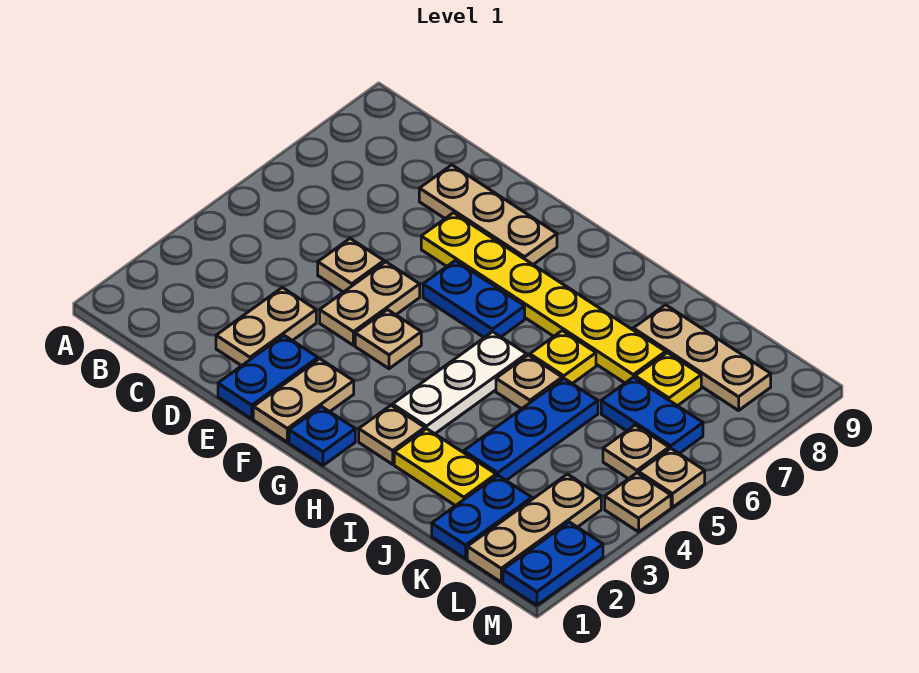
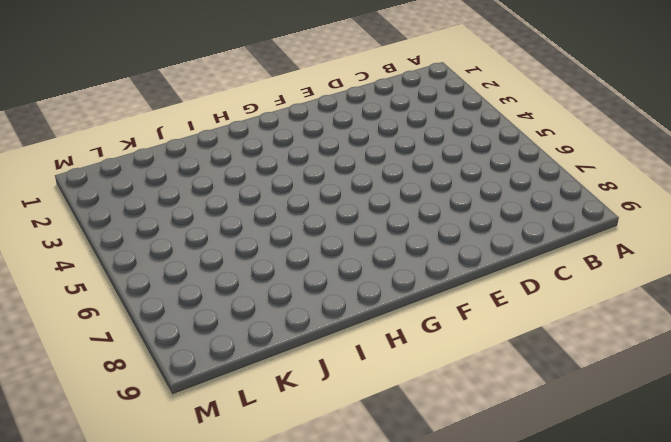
none -> tan 1x2 plate [216,288,316,366]
none -> tan 1x1 plate [318,239,384,292]
none -> tan 1x3 plate [419,165,557,264]

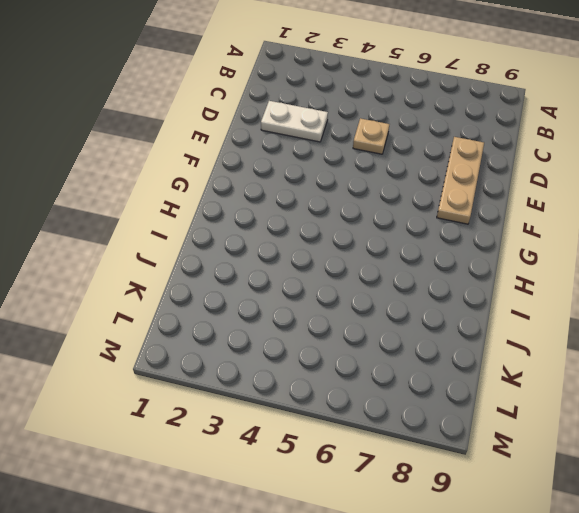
white 1x2 plate [261,101,328,142] -> tan 1x2 plate [216,288,316,366]
none -> blue 1x2 plate [218,336,318,419]
none -> tan 1x2 plate [320,262,420,345]
none -> yellow 1x6 plate [421,213,666,383]

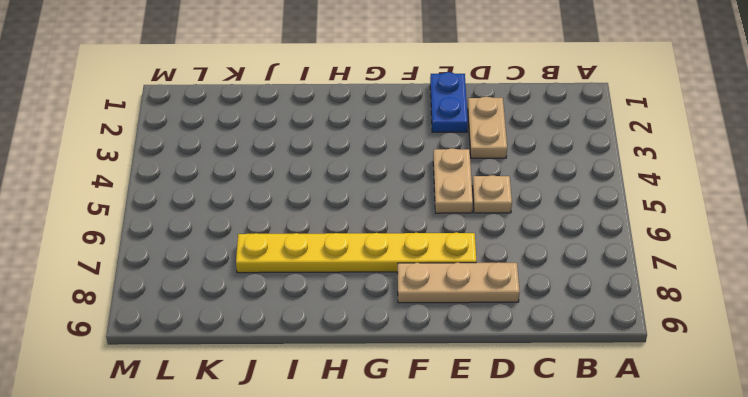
none -> tan 1x2 plate [253,359,354,442]
none -> tan 1x1 plate [355,310,421,369]
none -> blue 1x2 plate [423,261,525,337]

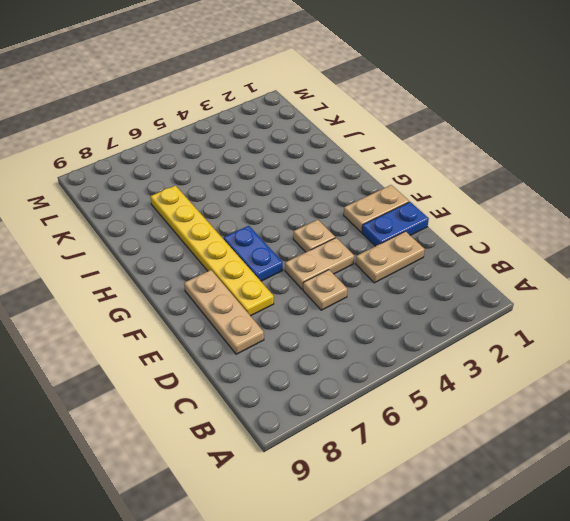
none -> blue 1x1 plate [289,407,355,465]
none -> tan 1x1 plate [359,405,425,464]
none -> white 1x3 plate [393,332,527,434]

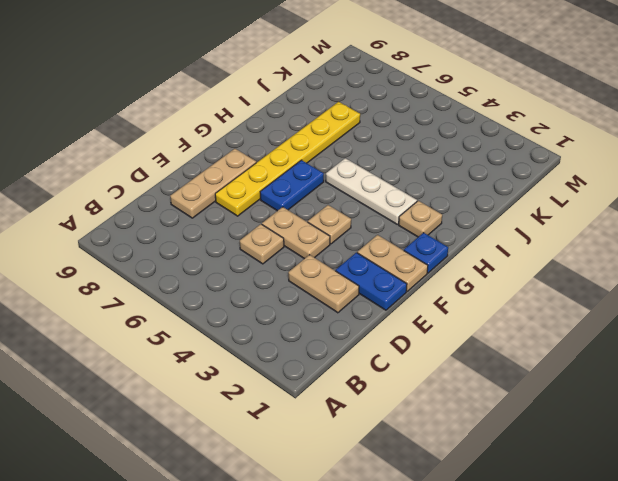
none -> yellow 1x2 plate [394,429,496,506]
none -> tan 1x1 plate [496,355,562,409]
none -> yellow 1x1 plate [530,331,596,384]

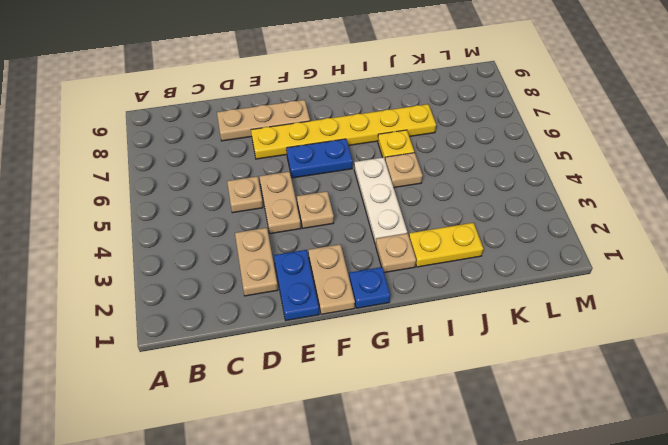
none -> blue 1x3 plate [464,379,598,480]
none -> tan 1x3 plate [633,305,771,410]
none -> blue 1x2 plate [432,475,532,559]

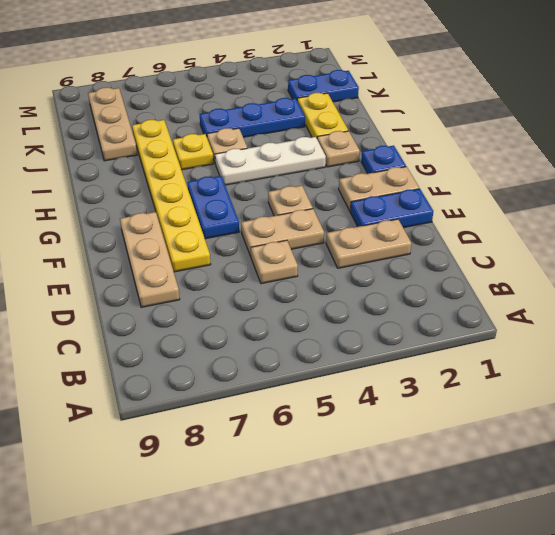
none -> blue 1x2 plate [601,377,703,453]
none -> yellow 1x1 plate [635,353,701,406]
none -> tan 1x3 plate [467,474,601,582]

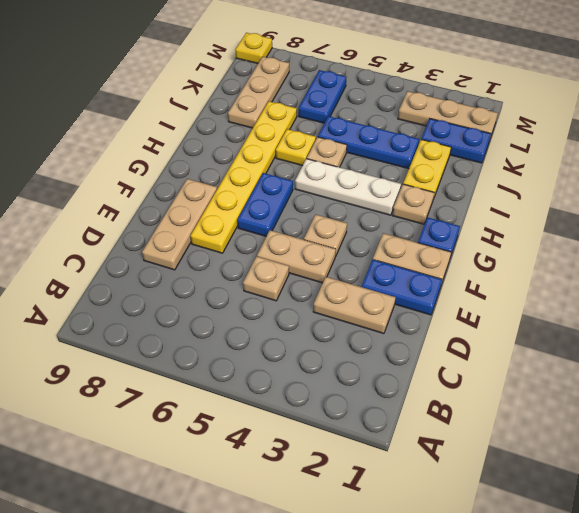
yellow 1x1 plate [235,33,272,63] -> yellow 1x1 plate moved to [635,353,701,406]
none -> tan 1x1 plate [603,425,669,479]
none -> blue 1x2 plate [503,522,603,605]
none -> tan 1x1 plate [605,473,671,532]

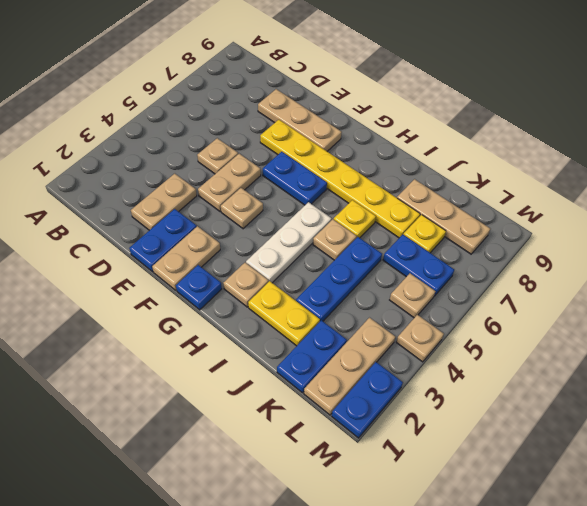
none -> tan 1x1 plate [639,448,705,507]

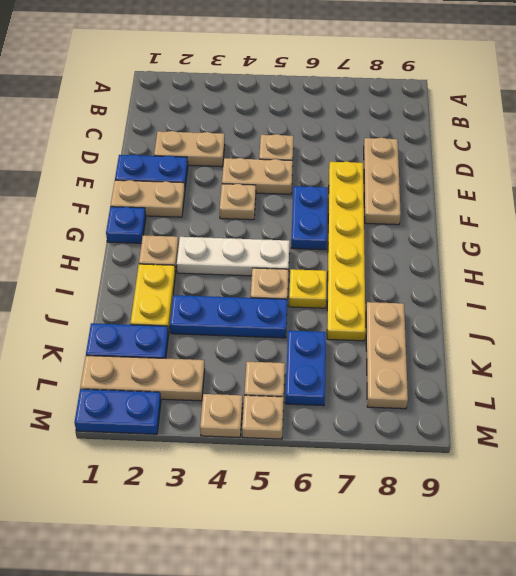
none -> yellow 1x1 plate [635,353,701,406]

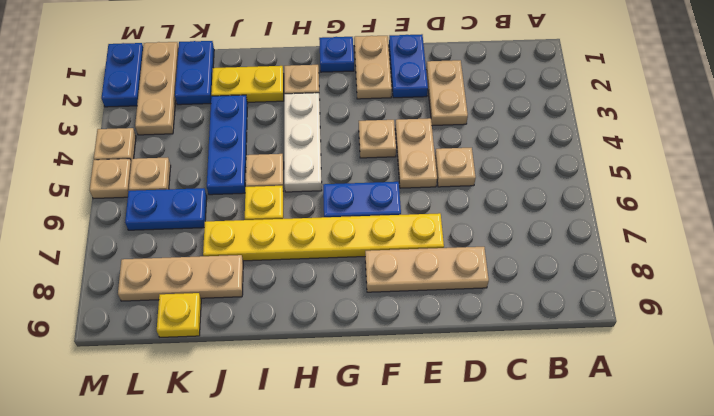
yellow 1x1 plate [157,293,201,337] -> yellow 1x1 plate moved to [635,353,701,406]

